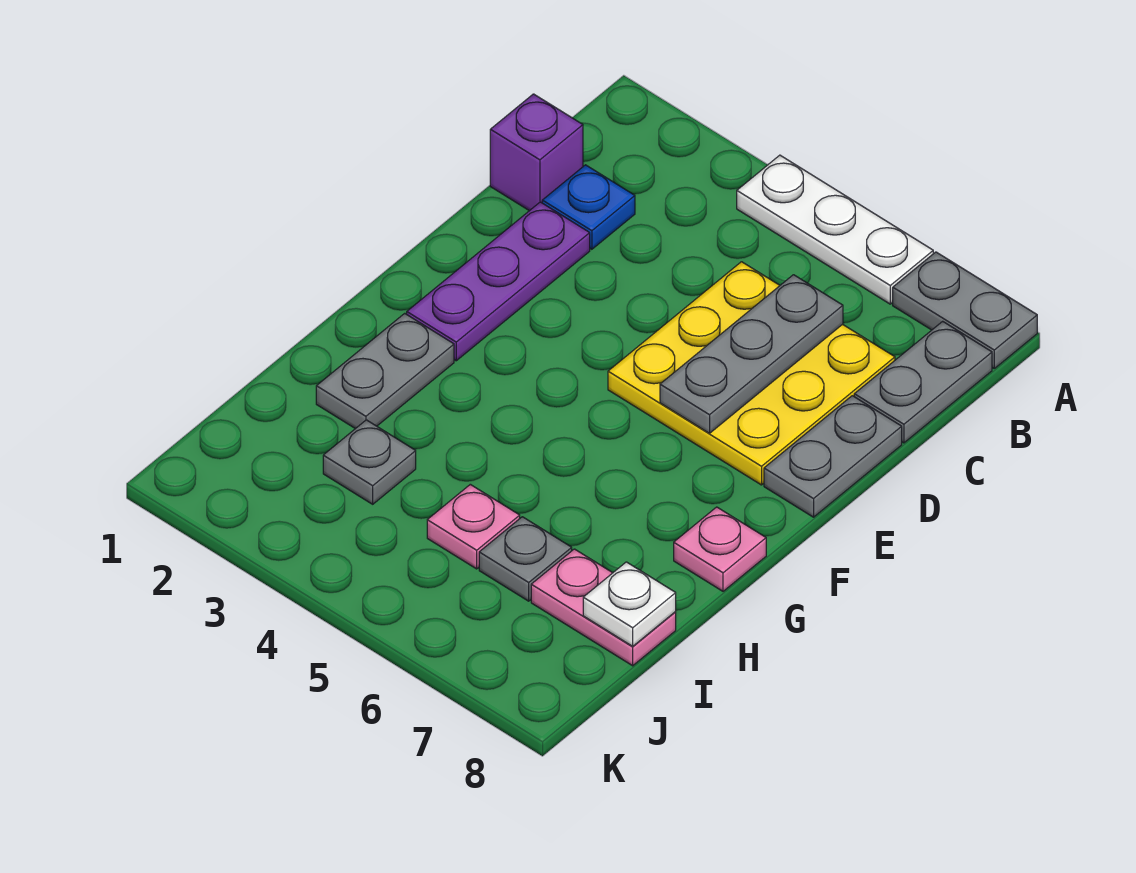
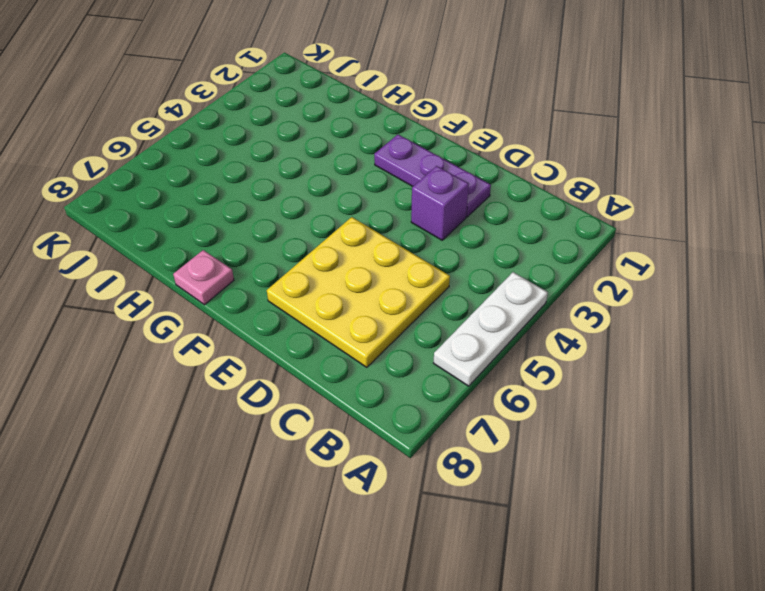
purple 1x1 brick [411,166,469,240] -> purple 1x1 brick moved to [490,94,583,211]
none -> grey 1x2 plate [893,252,1037,368]
none -> grey 1x2 plate [854,321,992,443]
none -> blue 1x1 plate [542,165,635,249]

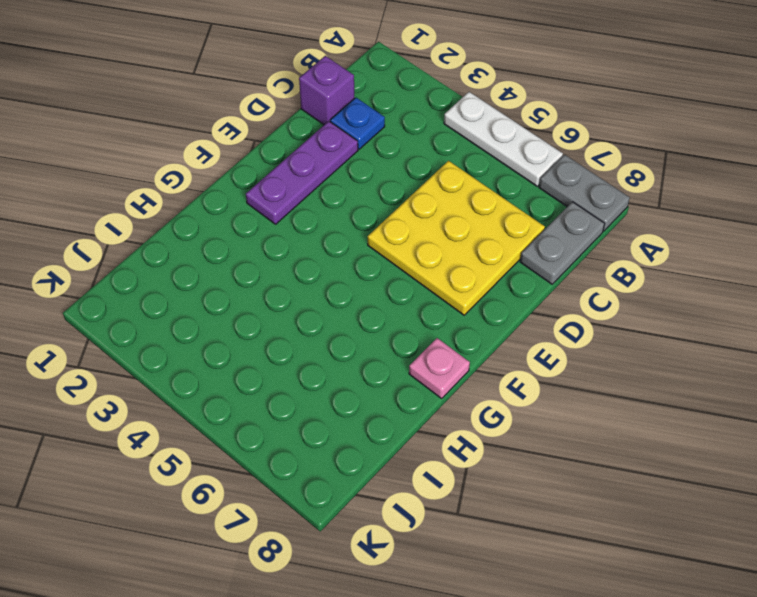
none -> grey 1x2 plate [764,396,902,517]
none -> grey 1x2 plate [316,313,454,429]
none -> grey 1x1 plate [323,420,416,504]

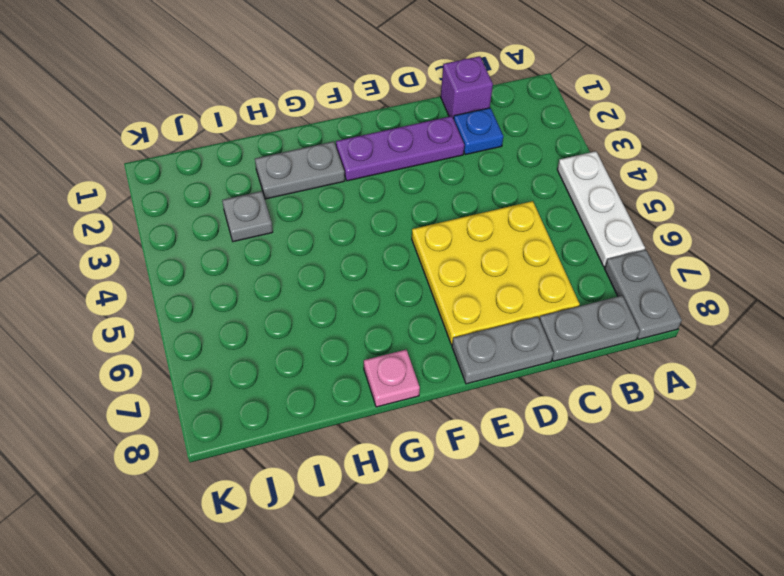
none -> pink 1x1 plate [427,484,520,569]
none -> grey 1x1 plate [479,517,572,601]
none -> pink 1x2 plate [531,549,676,666]

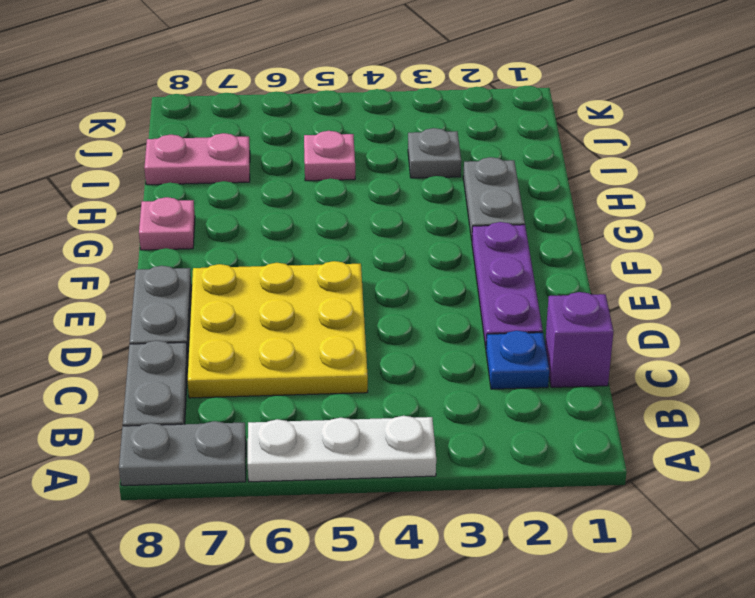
none -> grey 1x1 plate [479,517,572,601]
none -> grey 1x3 plate [660,275,843,433]
none -> white 1x1 plate [583,562,676,646]

